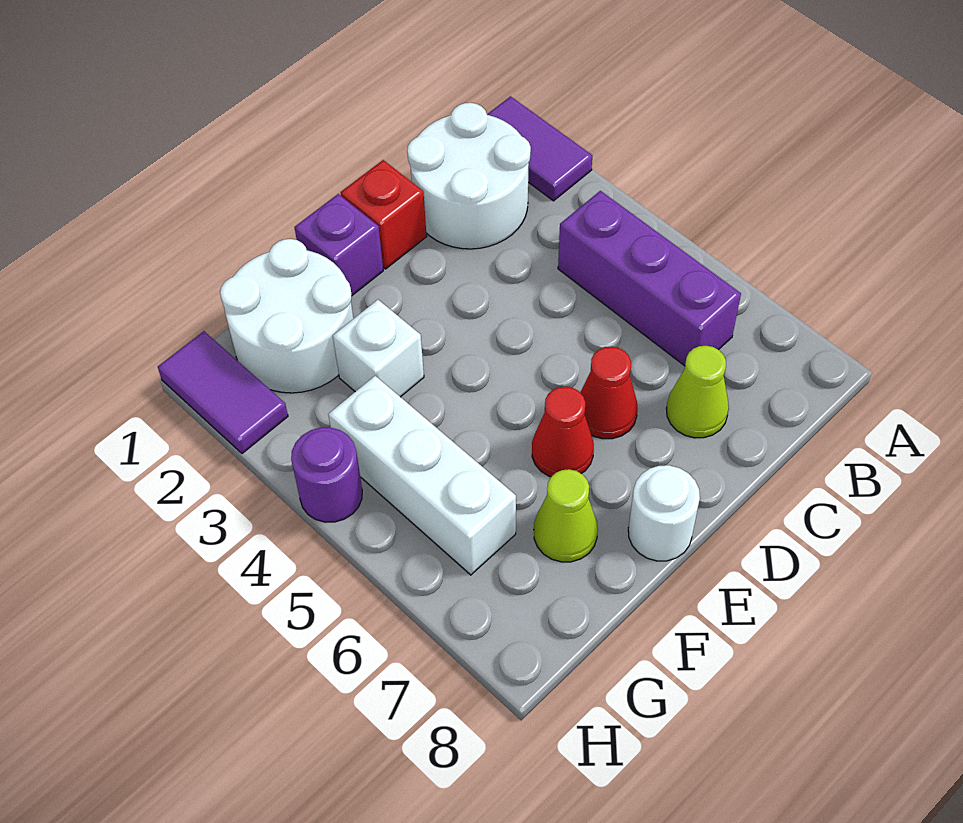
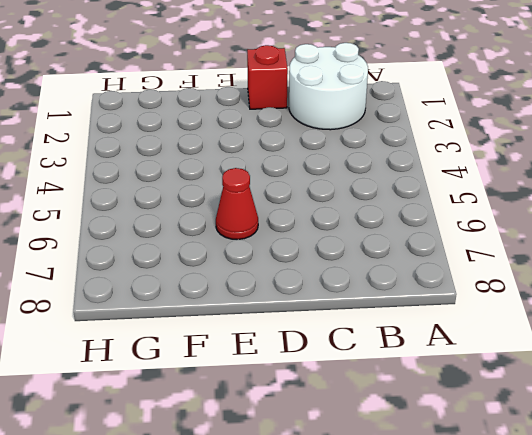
none -> purple 1x2 tile [487,96,592,201]
none -> purple 1x3 brick [558,191,741,366]
none -> lime 1x1 cone [666,346,729,438]

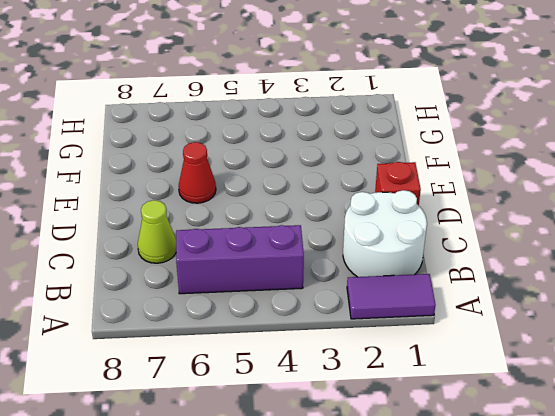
none -> red 1x1 cone [580,347,638,439]
none -> purple 1x1 brick [294,194,383,295]
none -> white 1x1 round brick [628,465,700,561]

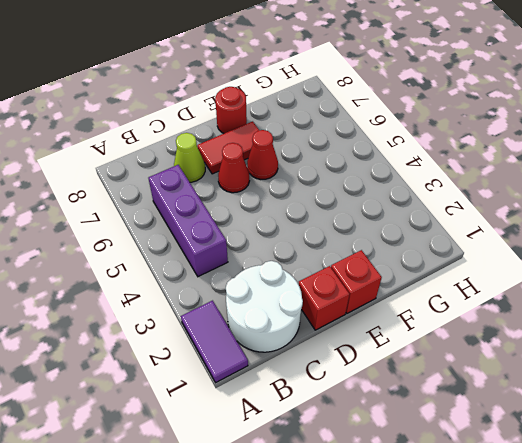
red 1x2 tile [197,121,259,174] -> none
red 1x1 brick [331,250,382,313] -> purple 1x1 brick [294,194,383,295]
red 1x1 round brick [215,87,247,134] -> white 1x1 round brick [628,465,700,561]
none -> white 2x2 round brick [220,239,353,393]
none -> white 1x1 brick [333,300,424,397]
none -> lime 1x1 cone [534,469,598,562]

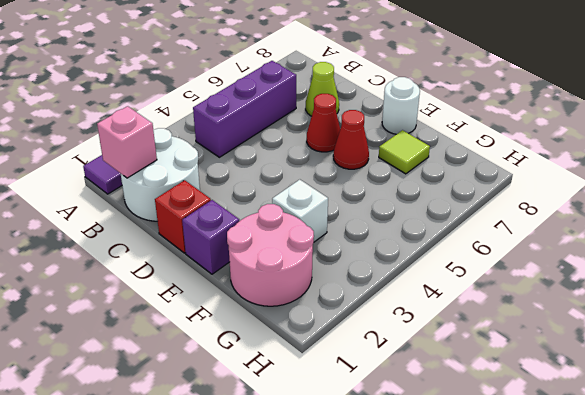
pink 1x1 brick [97,106,157,178] -> none
pink 2x2 round brick [227,204,314,306] -> white 2x2 round brick [220,239,353,393]
lime 1x1 tile [379,130,430,174] -> lime 1x1 cone [534,469,598,562]
none -> white 1x3 brick [328,376,516,575]
none -> purple 1x2 tile [158,331,288,453]
none -> purple 1x1 round brick [291,427,362,522]

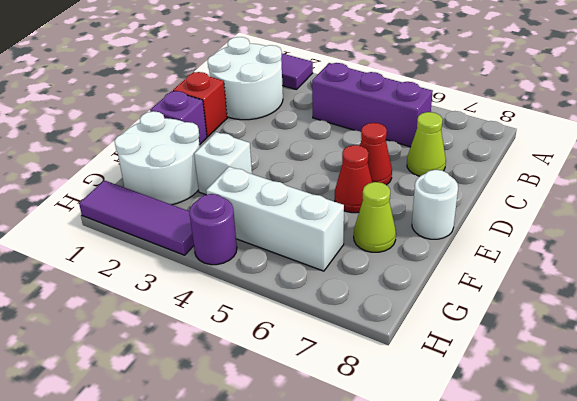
purple 1x3 tile [79,180,194,255] -> purple 1x2 tile [158,331,288,453]

